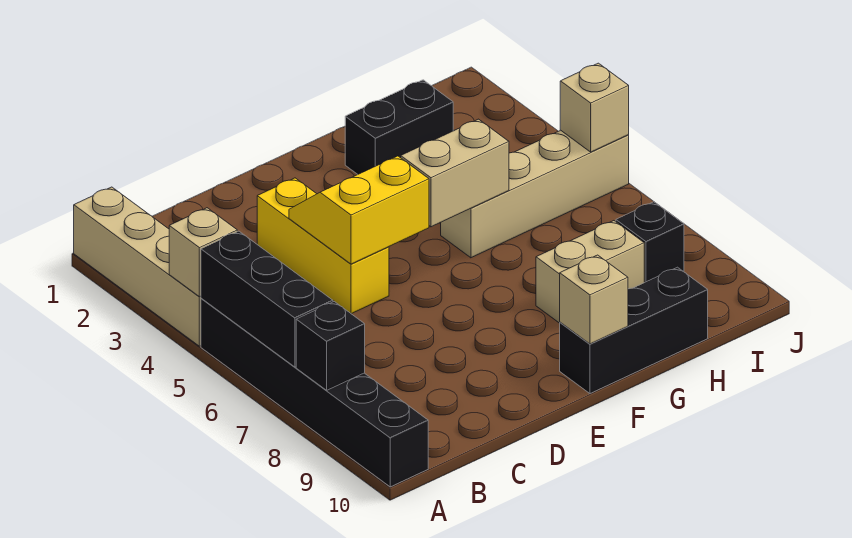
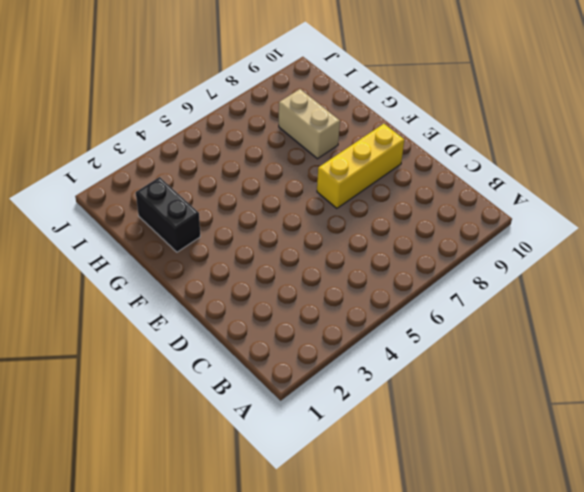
yellow 1x3 brick [317,124,404,208] -> yellow 1x3 brick moved to [257,178,389,314]
none -> tan 1x4 brick [74,187,201,346]
none -> black 1x6 brick [201,298,428,487]
none -> black 1x3 brick [560,267,708,393]

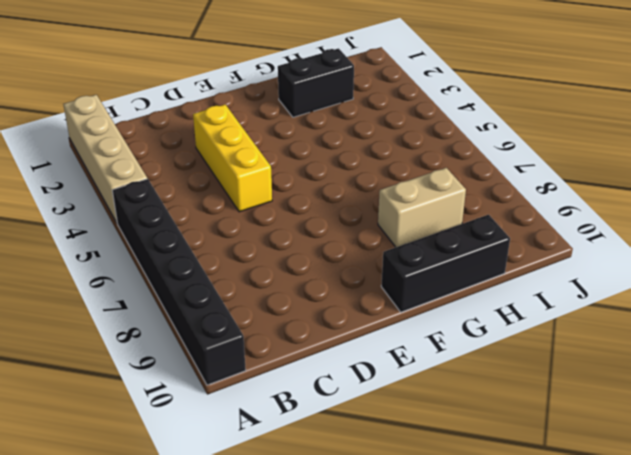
none -> tan 1x4 brick [441,130,629,258]
none -> black 1x1 brick [616,202,684,283]
none -> tan 1x1 brick [169,208,237,297]

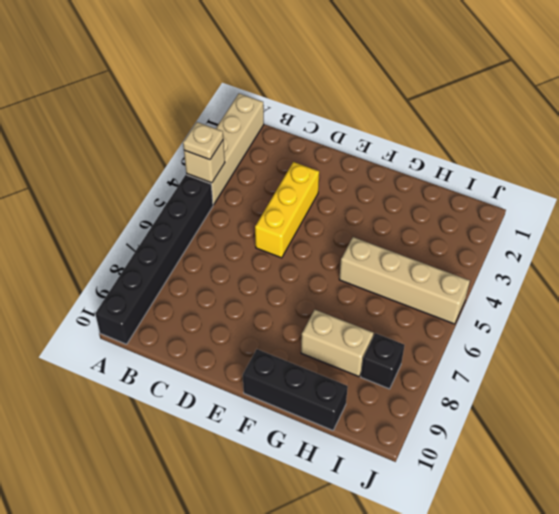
tan 1x1 plate [183,122,223,160] -> none
none -> black 1x2 brick [345,80,453,174]
none -> black 1x3 brick [201,231,333,367]
none -> black 1x1 brick [296,302,365,390]

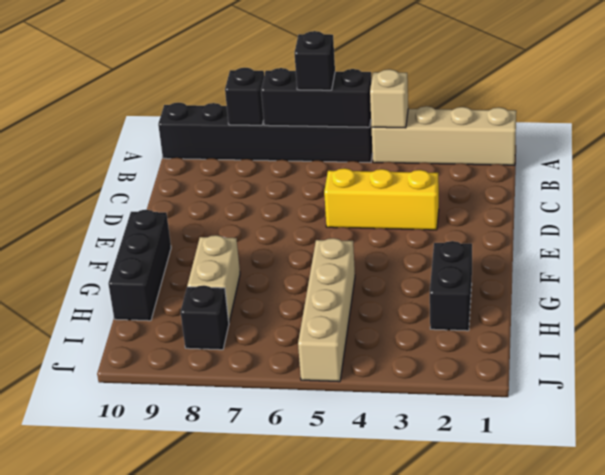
black 1x1 brick [294,31,335,90] -> none
none -> yellow 2x2 slope [289,156,429,264]
none -> tan 1x2 brick [401,119,509,227]
none -> tan 1x1 brick [560,255,628,344]

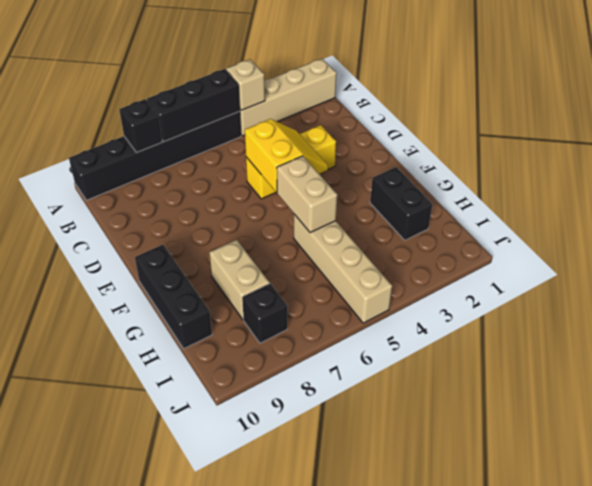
none -> tan 1x1 brick [560,255,628,344]
none -> tan 1x1 brick [560,63,629,152]

